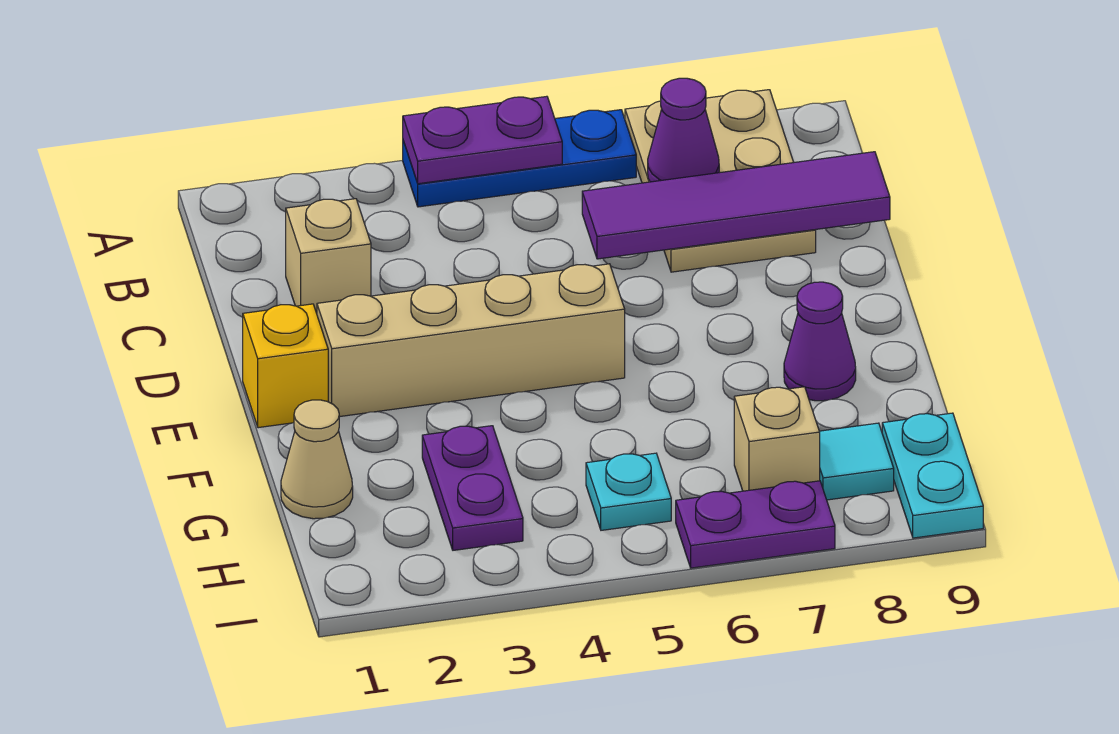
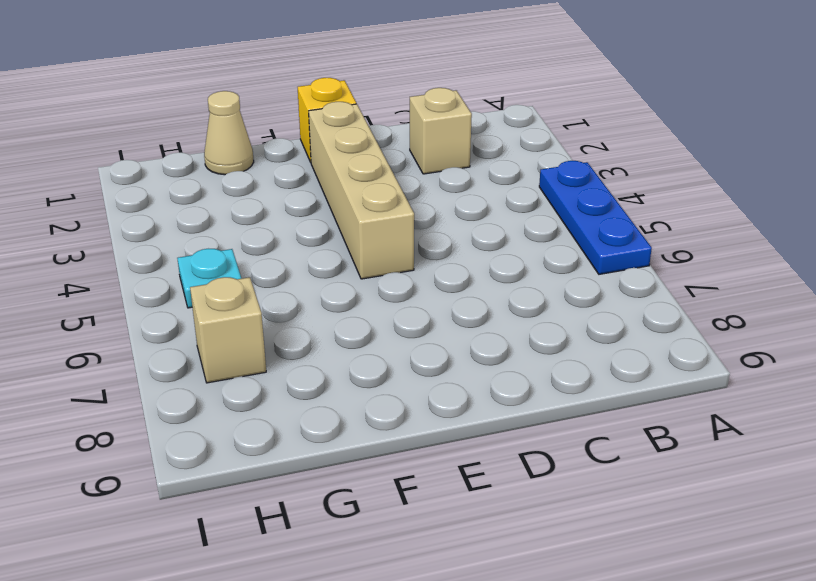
none -> tan 2x3 plate [625,90,816,272]
none -> purple 1x1 cone [784,282,856,401]
none -> purple 1x2 plate [422,426,523,550]

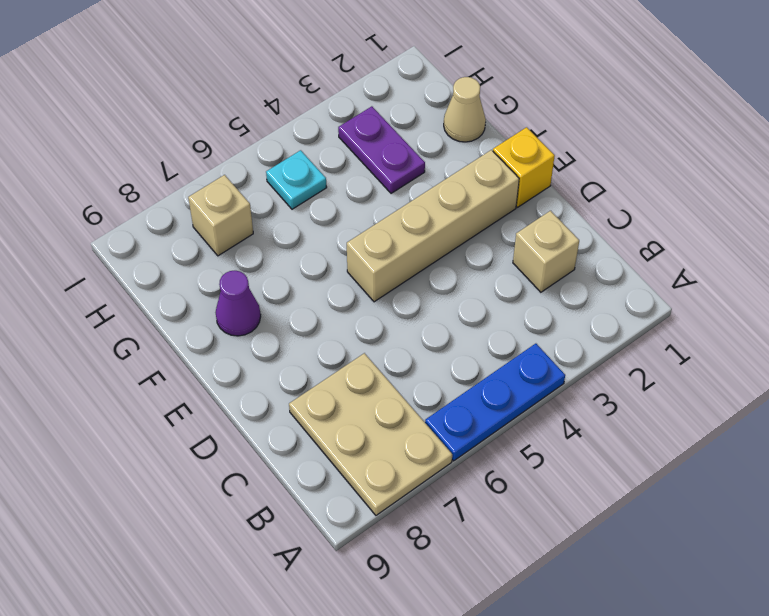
none -> cyan 1x1 tile [819,423,894,500]
none -> cyan 1x2 plate [882,413,983,538]
none -> purple 1x2 plate [676,481,835,568]

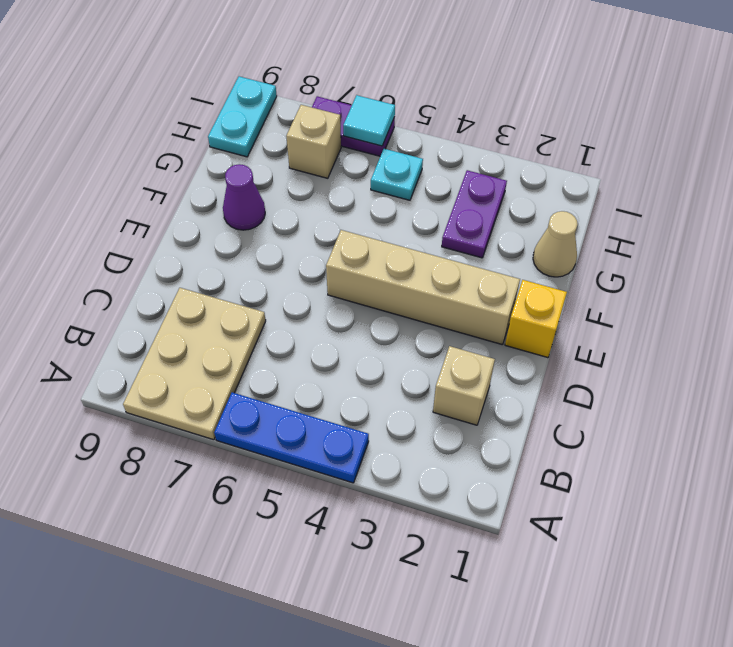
cyan 1x1 tile [343,95,395,146] -> cyan 1x1 tile moved to [819,423,894,500]
none -> purple 1x2 plate [403,96,562,184]
none -> purple 1x1 cone [648,78,719,182]
none -> purple 1x4 tile [582,152,890,259]

